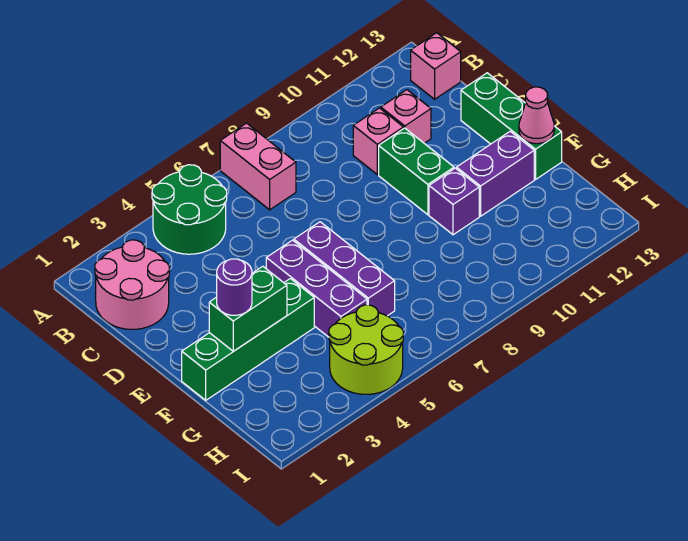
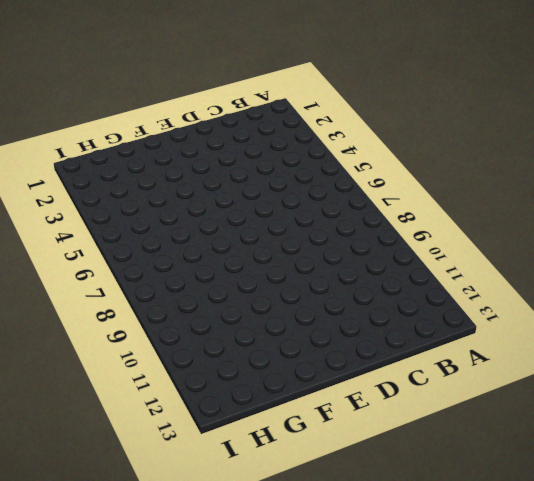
none -> green 2x2 round brick [152,165,227,254]
none -> pink 1x2 brick [220,123,296,210]
none -> pink 2x2 round brick [95,240,170,329]

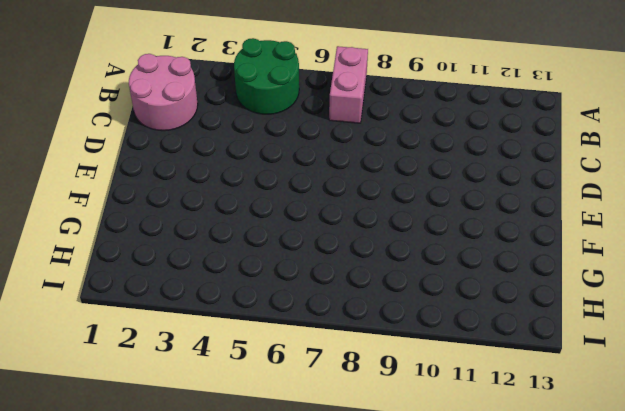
none -> pink 1x1 brick [411,33,461,99]
none -> pink 1x1 brick [353,108,404,175]
none -> pink 1x1 brick [381,90,431,143]

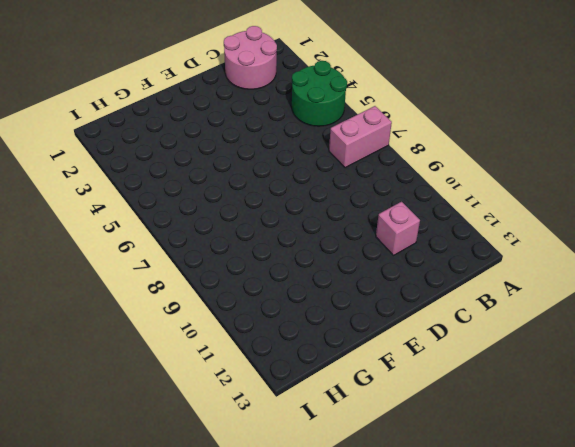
none -> pink 1x1 brick [411,33,461,99]
none -> pink 1x1 brick [353,108,404,175]
none -> green 1x2 brick [379,128,454,215]

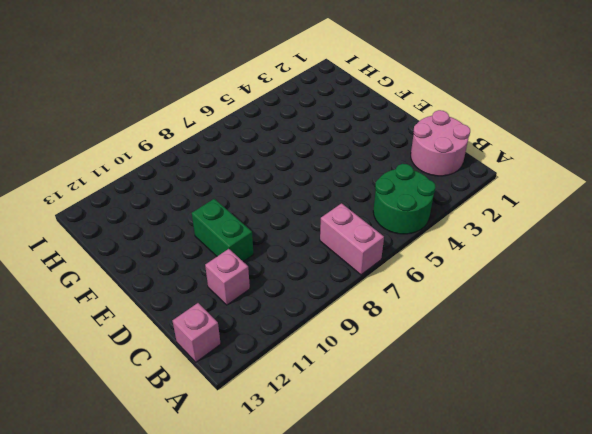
none -> pink 1x1 brick [353,108,404,175]
none -> green 1x3 brick [461,73,562,179]
none -> purple 1x3 brick [266,240,367,337]

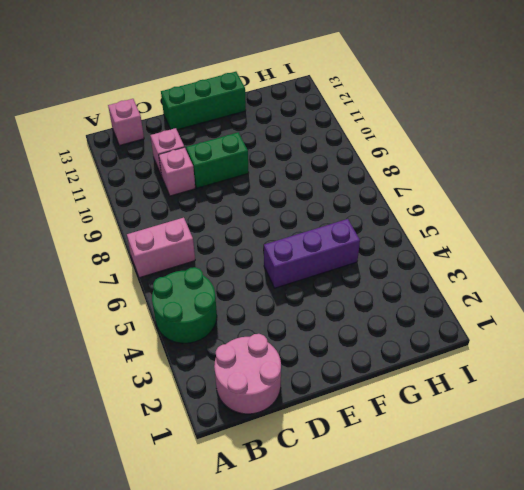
none -> purple 1x3 brick [294,222,395,316]
none -> green 1x4 brick [182,279,314,400]
none -> purple 1x1 brick [429,168,479,235]

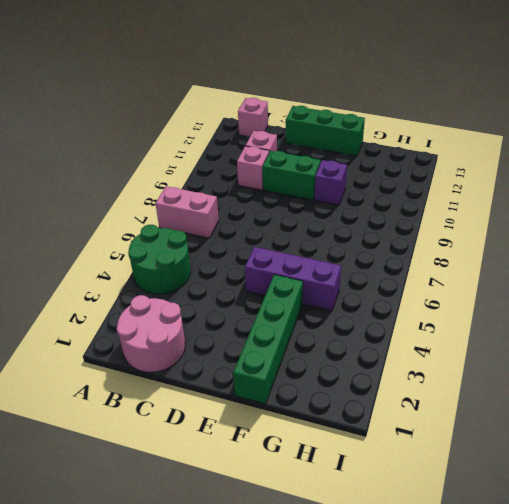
none -> purple 1x3 brick [294,222,395,316]
none -> purple 1x2 brick [457,131,534,216]
none -> lime 2x2 round brick [329,305,403,394]

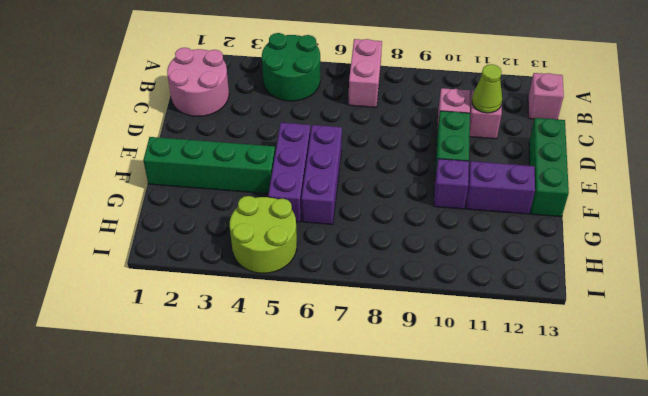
lime 1x1 cone [472,64,502,113] -> none
none -> green 1x2 brick [209,266,287,351]
none -> pink 1x1 cone [519,87,554,144]
none -> purple 1x1 round brick [217,259,252,315]

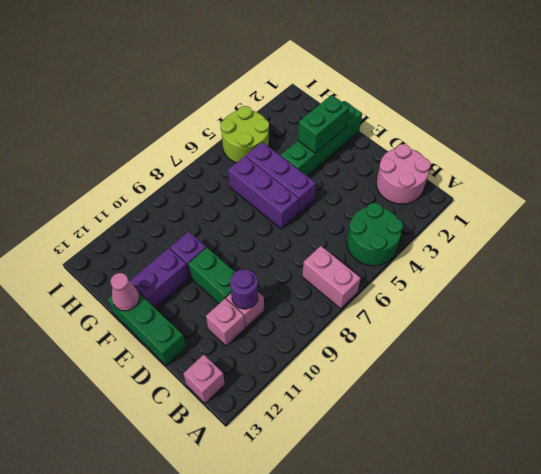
purple 1x1 round brick [230,270,258,309] -> purple 1x1 round brick moved to [217,259,252,315]

